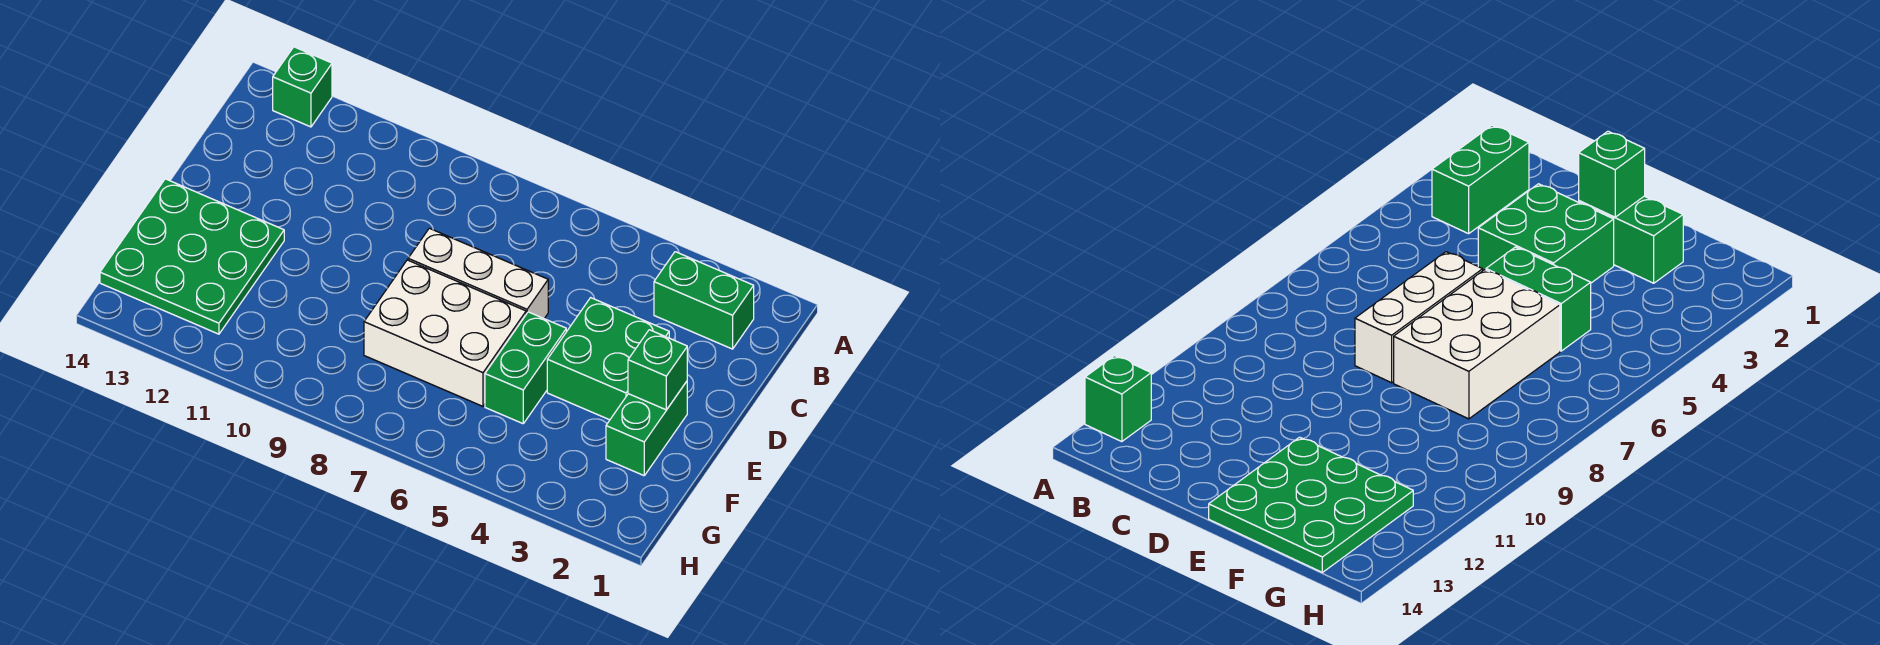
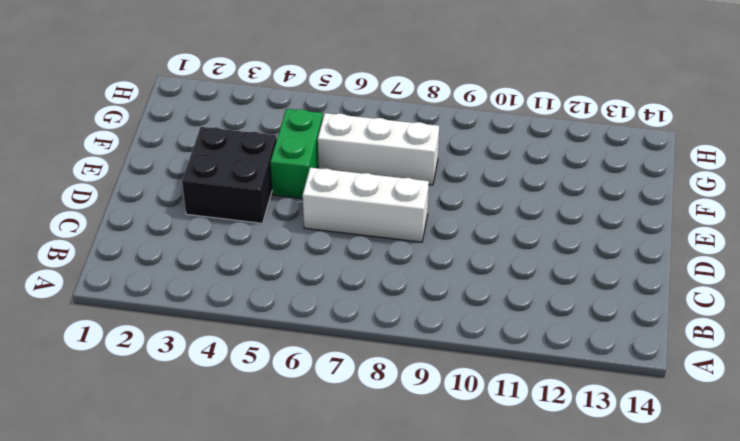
black 2x2 brick [182,127,277,223] -> green 2x2 brick [547,298,669,420]
white 1x3 brick [318,113,439,185] -> white 2x3 brick [364,260,526,406]
none -> green 1x1 brick [273,47,332,127]
none -> green 1x2 brick [654,252,754,349]

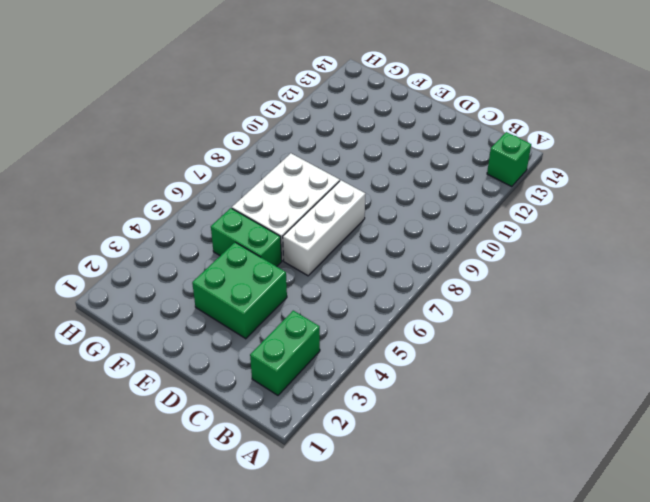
none -> green 1x2 brick [606,381,687,476]
none -> green 3x3 plate [100,179,284,334]

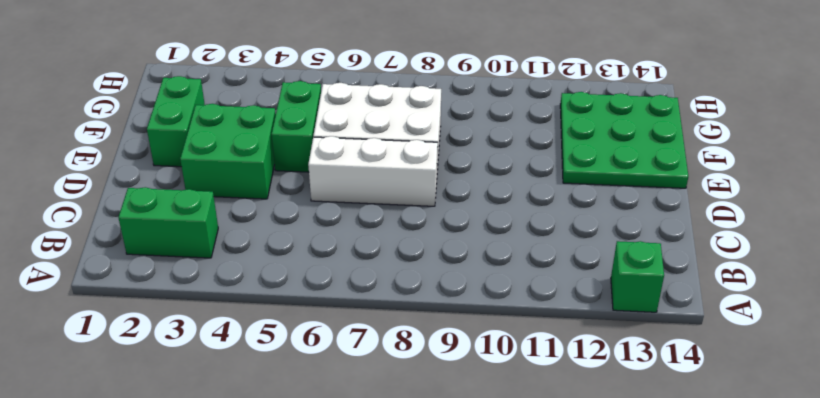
none -> green 1x1 brick [628,330,687,410]

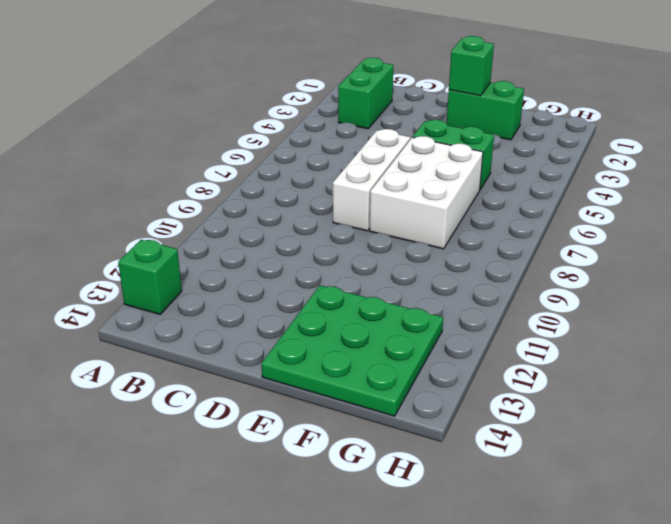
none -> green 2x2 brick [547,298,669,420]

